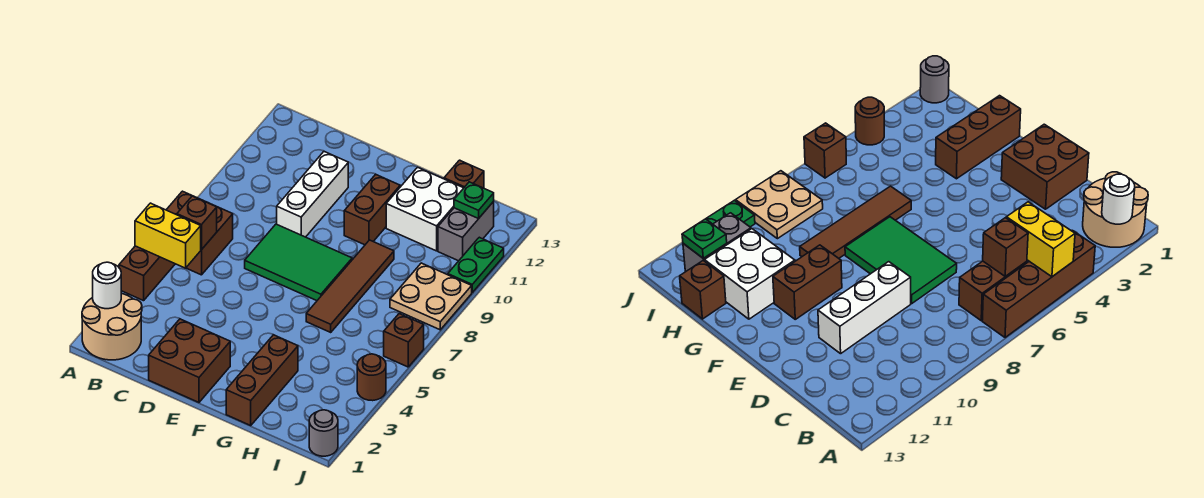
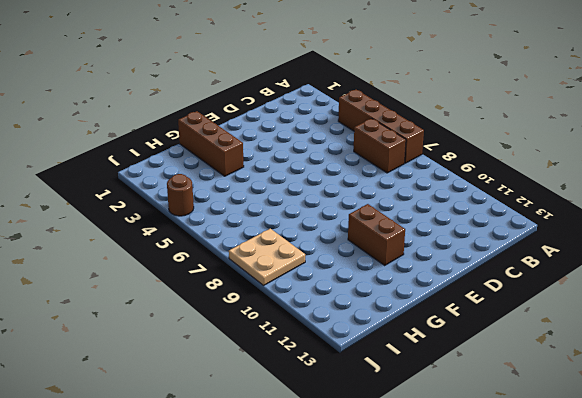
none -> tan 2x2 round brick [82,294,142,360]
none -> brown 2x2 brick [149,319,230,402]
none -> green 2x3 tile [245,224,352,301]

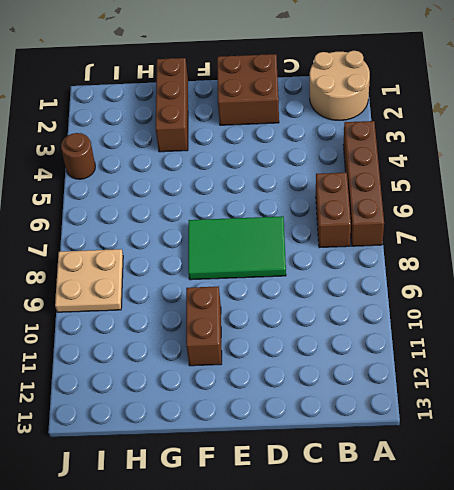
none -> white 1x3 brick [277,152,348,237]
none -> brown 1x4 tile [306,240,394,332]
none -> white 2x2 brick [386,167,463,251]

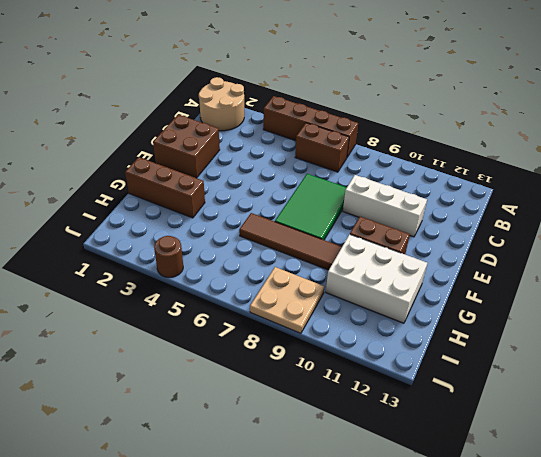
white 2x3 brick [326,234,427,323] -> white 2x2 brick [386,167,463,251]
none -> brown 1x1 brick [444,160,484,188]
none -> grey 1x2 brick [438,202,494,261]
none -> grey 1x1 round brick [309,410,338,456]

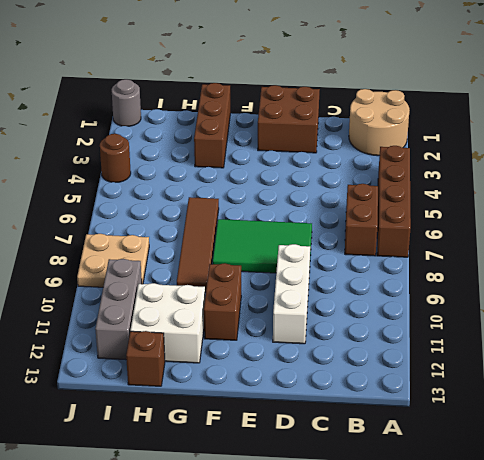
grey 1x3 brick [95,259,142,360] -> grey 1x2 brick [438,202,494,261]
none -> brown 1x1 brick [384,314,424,367]
none -> green 1x2 plate [448,237,504,292]
none -> white 1x1 round brick [93,262,121,309]

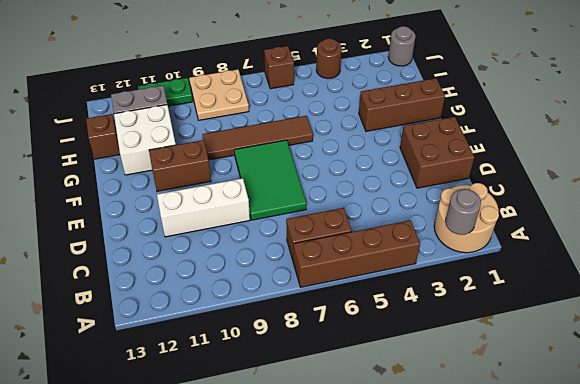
grey 1x1 round brick [445,189,481,235] -> white 1x1 round brick [93,262,121,309]
none -> yellow 1x2 brick [135,203,201,268]
none -> brown 1x1 brick [177,196,217,250]
none -> green 1x1 plate [454,182,494,219]

